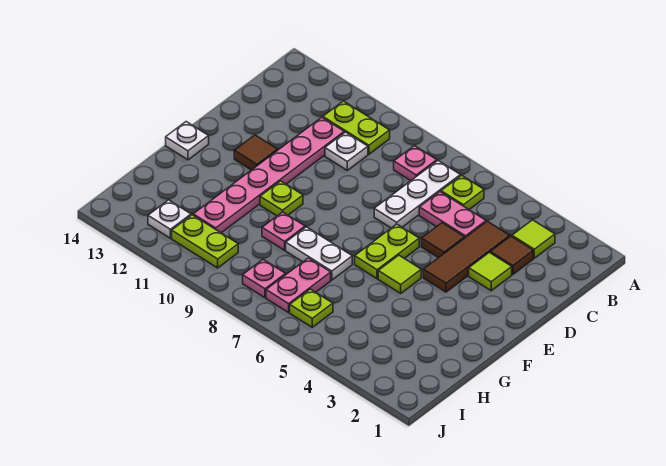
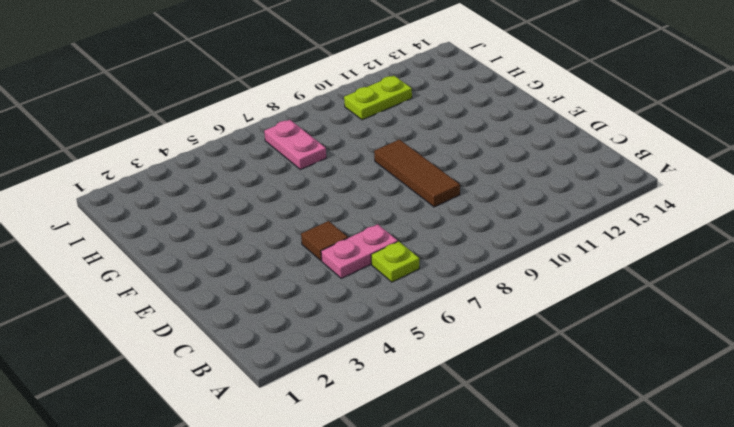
brown 1x3 tile [374,140,460,207] -> brown 1x3 tile moved to [423,221,510,292]
none -> lime 1x1 tile [512,220,555,258]
none -> white 1x3 plate [374,161,460,228]
none -> pink 1x1 plate [394,146,437,181]

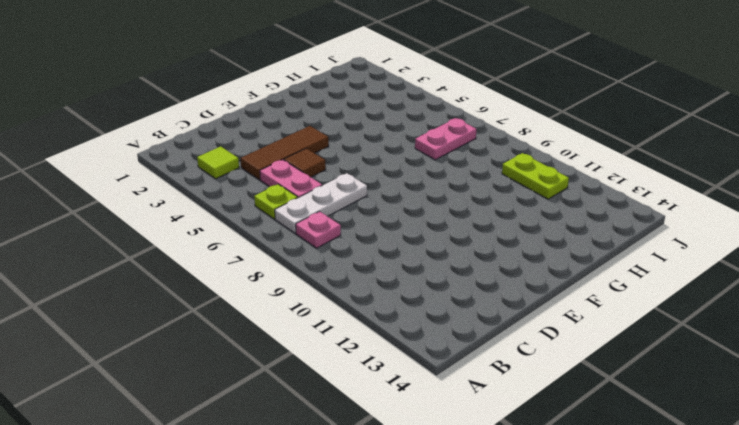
none -> lime 1x2 plate [323,101,390,154]
none -> brown 1x1 tile [490,236,533,274]
none -> white 1x1 plate [325,132,368,170]

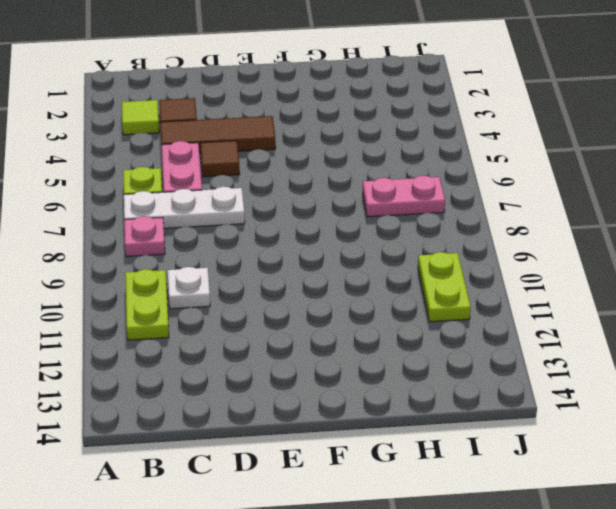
none -> pink 1x6 plate [193,117,344,233]
none -> lime 1x1 tile [469,252,512,291]
none -> lime 1x2 plate [355,224,419,279]

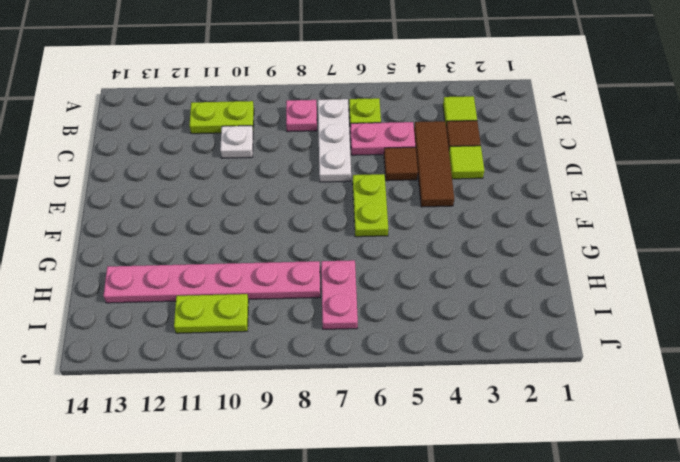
pink 1x6 plate [103,261,320,303] -> pink 1x6 plate turned to [193,117,344,233]
none -> brown 1x1 tile [234,135,277,170]
none -> lime 1x1 tile [378,255,421,293]
none -> lime 1x1 plate [260,181,303,216]

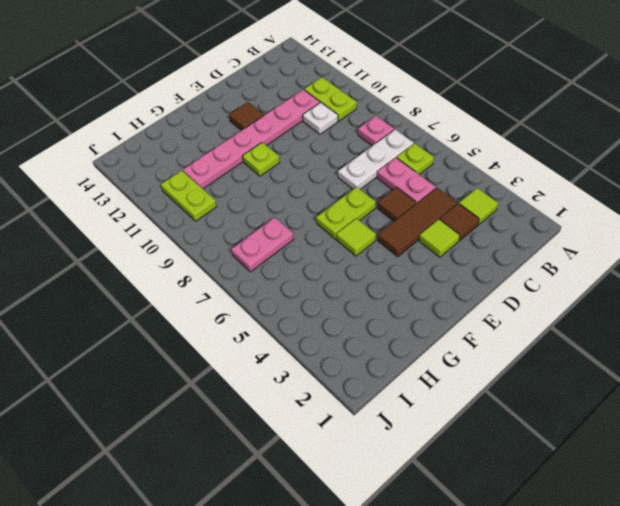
none -> white 1x1 plate [166,122,209,160]
none -> white 1x2 plate [286,227,352,280]
none -> pink 1x1 plate [262,212,305,250]

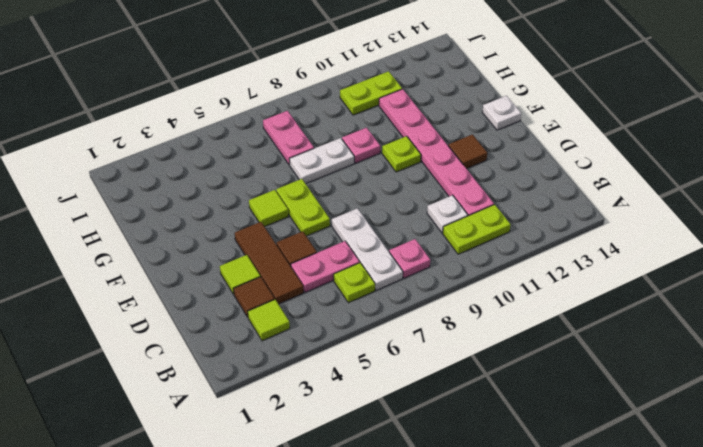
none -> lime 1x1 plate [290,289,333,327]
none -> pink 1x1 plate [243,260,286,298]
none -> white 1x1 plate [148,200,191,238]

